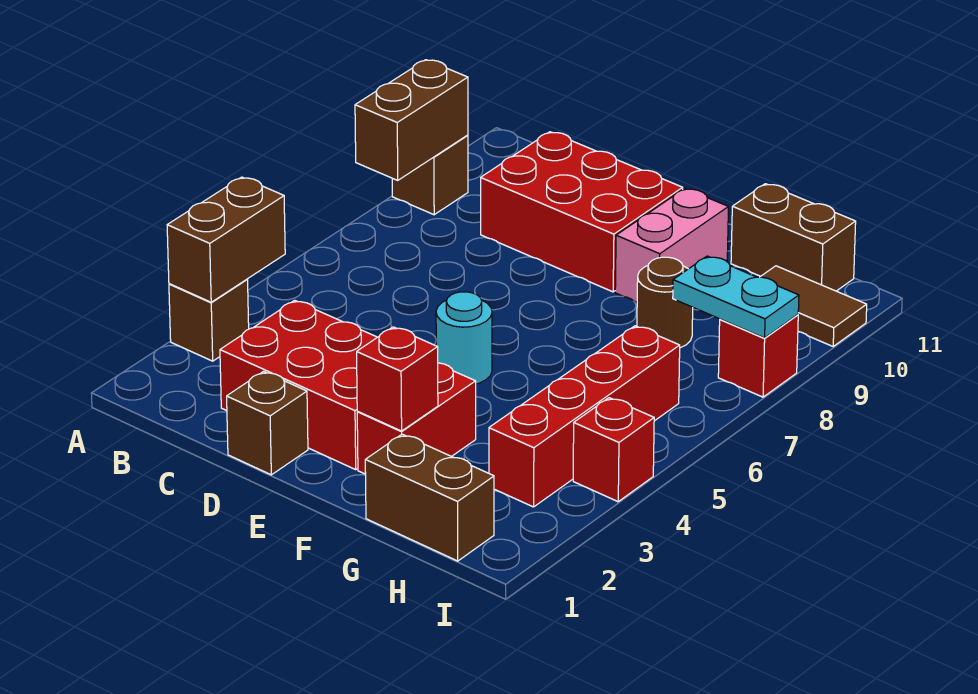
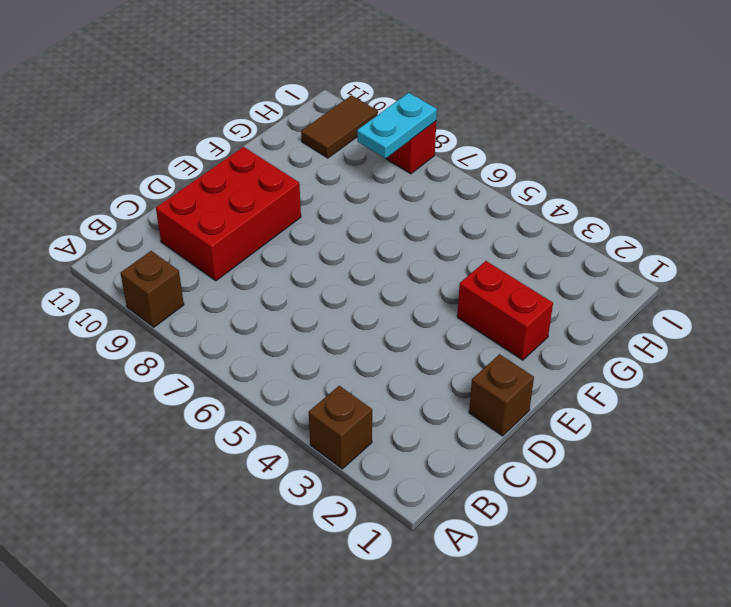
none -> red 2x3 brick [220,300,377,470]
none -> cyan 1x1 round brick [436,292,492,384]
none -> pink 1x2 brick [615,188,728,302]

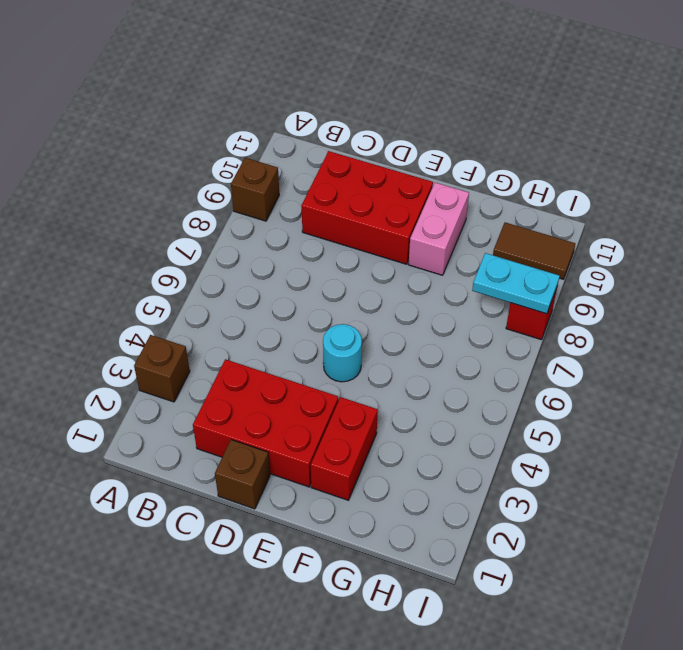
none -> brown 1x2 brick [365,434,494,561]
none -> brown 1x1 round brick [637,257,693,348]
none -> brown 1x2 brick [731,184,856,291]

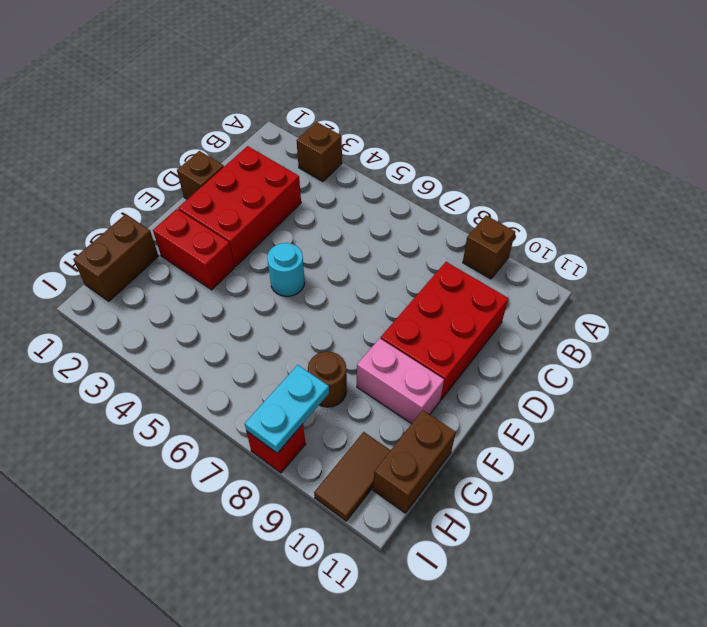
none -> red 1x4 brick [489,326,680,507]
none -> red 1x1 brick [573,398,654,502]
none -> brown 1x2 brick [167,177,285,302]

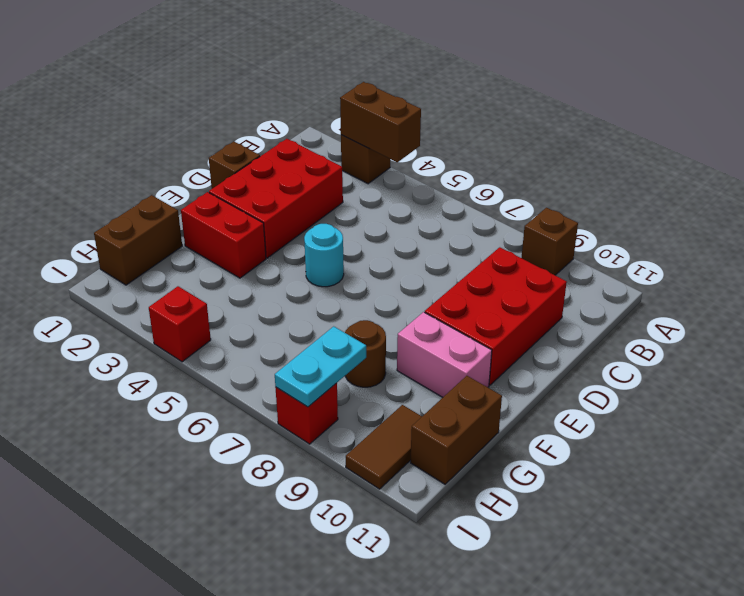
none -> red 1x4 brick [489,326,680,507]
none -> brown 1x2 brick [355,60,468,180]
none -> red 1x1 brick [357,327,438,431]

